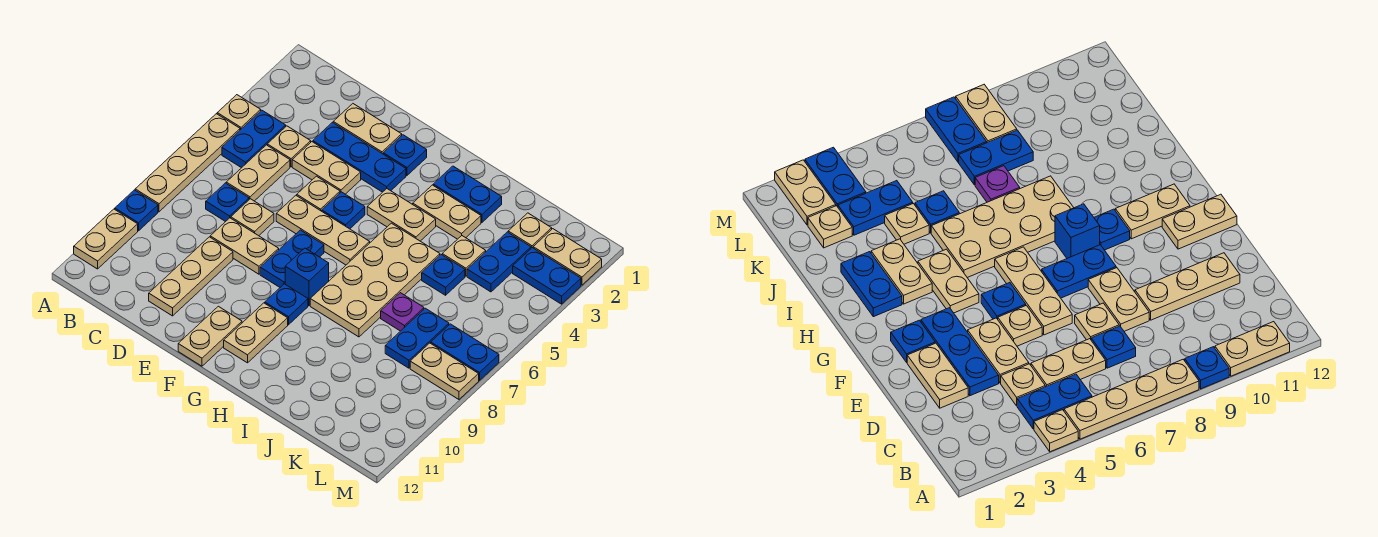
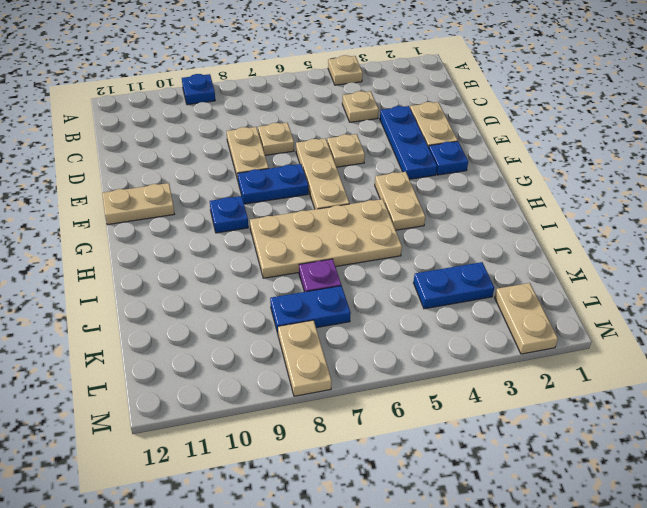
none -> tan 1x4 plate [135,114,240,212]
none -> tan 1x2 plate [74,209,138,269]
none -> blue 1x2 plate [222,110,286,168]
none -> tan 1x2 plate [226,145,290,201]

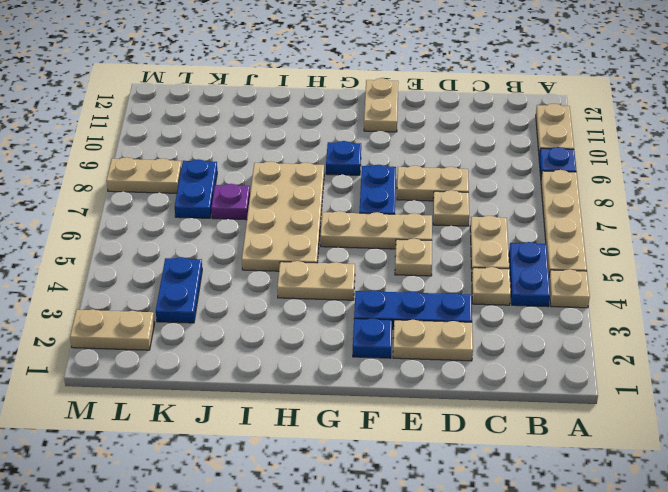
none -> blue 1x1 plate [206,183,249,222]
none -> tan 1x2 plate [292,142,361,194]
none -> tan 1x3 plate [149,237,233,316]
none -> blue 1x1 plate [322,192,365,229]

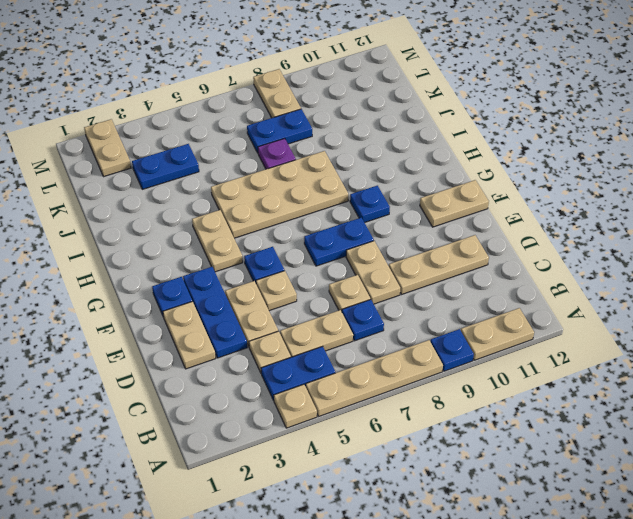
none -> tan 1x3 plate [276,196,370,265]
none -> blue 1x1 brick [285,248,329,305]
none -> tan 1x2 plate [224,303,288,363]
none -> blue 1x2 plate [433,166,502,222]

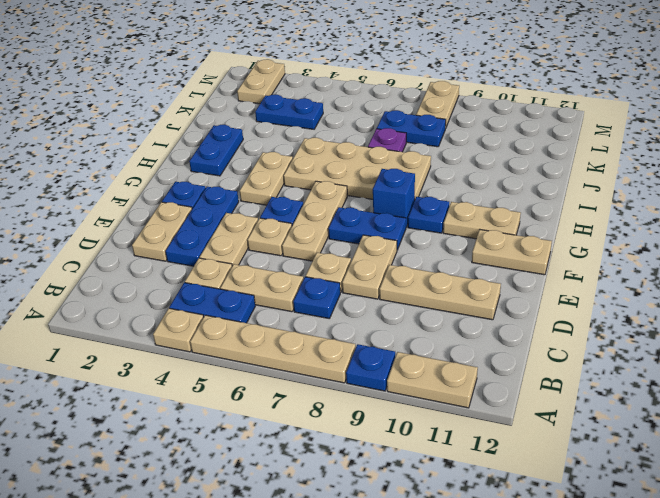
none -> tan 1x2 plate [413,185,481,239]
none -> tan 1x1 plate [442,236,486,276]
none -> blue 1x1 plate [422,255,465,295]
none -> tan 1x1 plate [508,213,552,248]

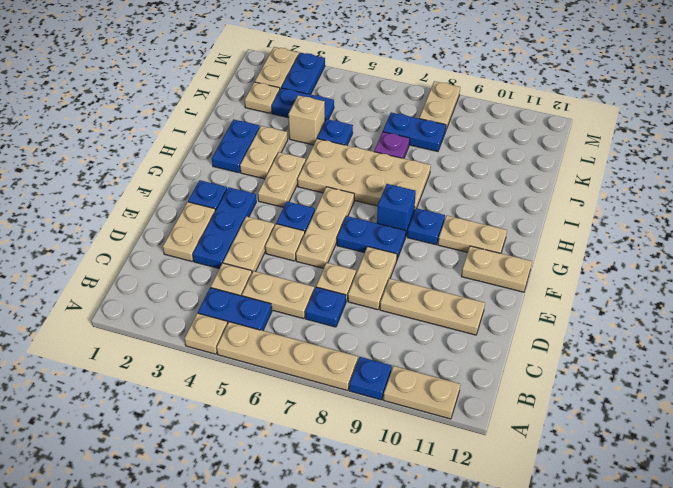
tan 1x1 brick [288,95,325,145] -> tan 1x1 plate [442,236,486,276]
none -> blue 1x2 plate [431,324,499,380]

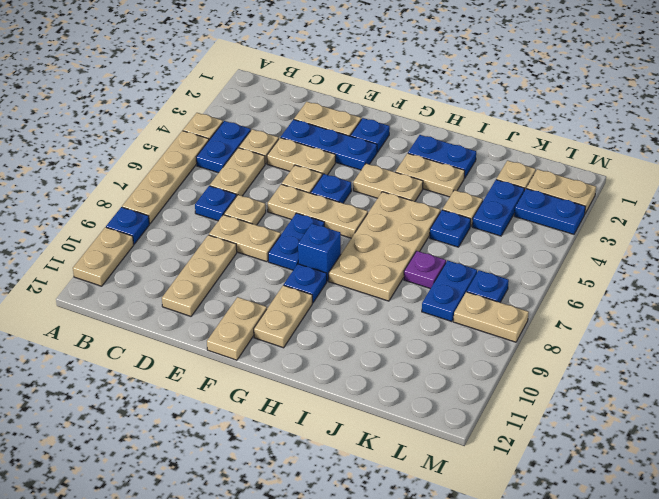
blue 1x1 plate [467,270,509,302] -> blue 1x2 plate [431,324,499,380]

